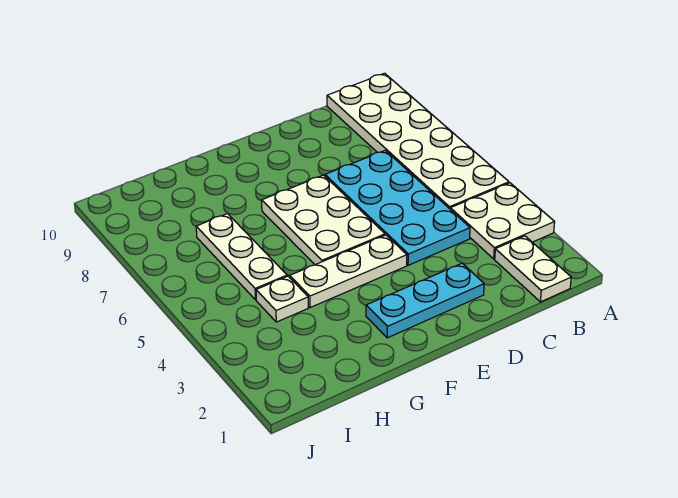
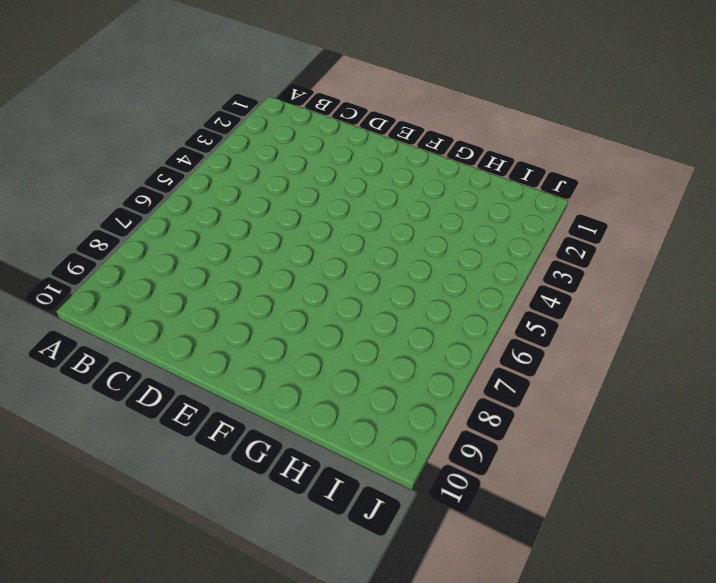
none -> white 2x2 plate [450,183,555,259]
none -> white 2x6 plate [327,73,509,209]

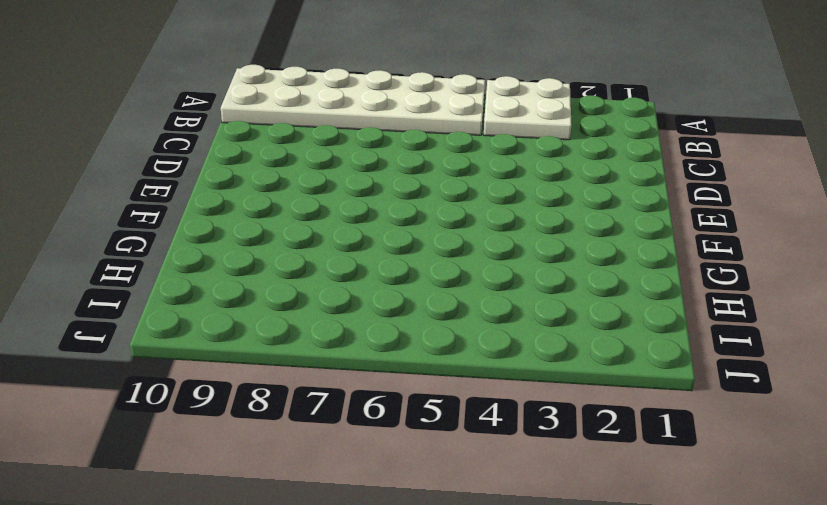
none -> white 1x2 plate [495,236,571,302]
none -> cyan 2x4 plate [325,150,470,265]

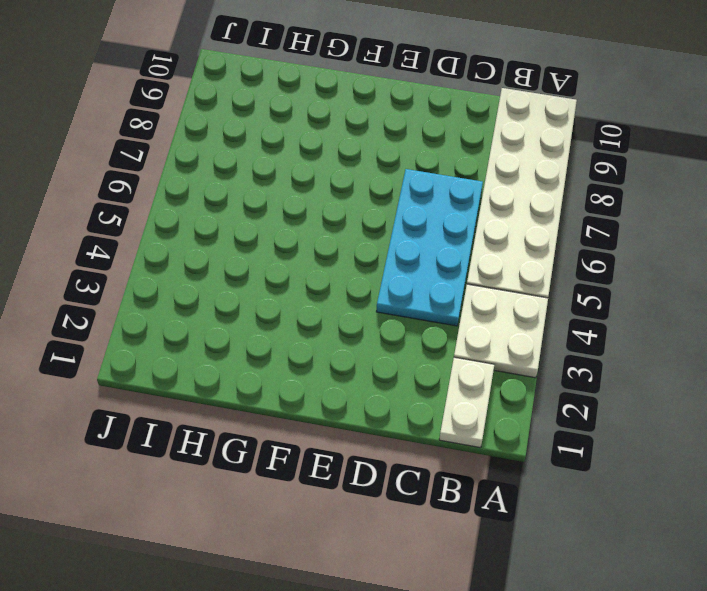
none -> cyan 1x3 plate [366,263,484,338]
none -> white 1x3 plate [290,235,407,308]

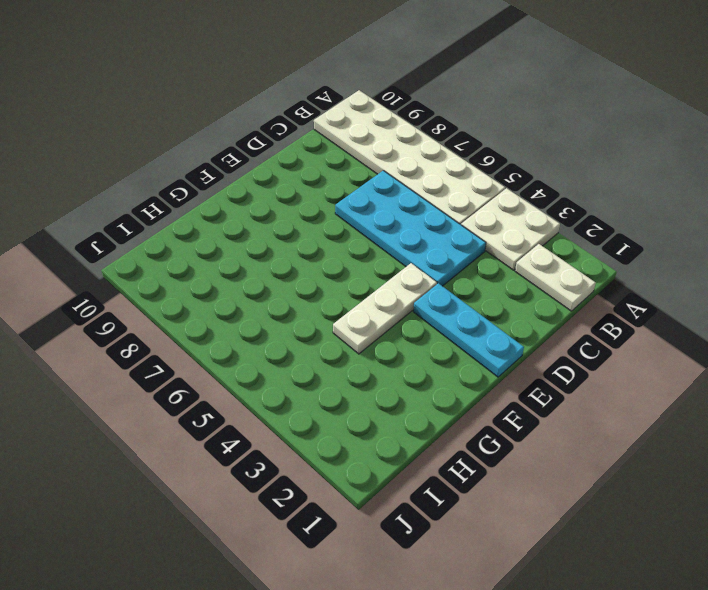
cyan 1x3 plate [413,283,524,377] -> cyan 1x3 plate turned to [366,263,484,338]
none -> white 2x3 plate [262,175,385,265]
none -> white 1x1 plate [256,276,308,322]

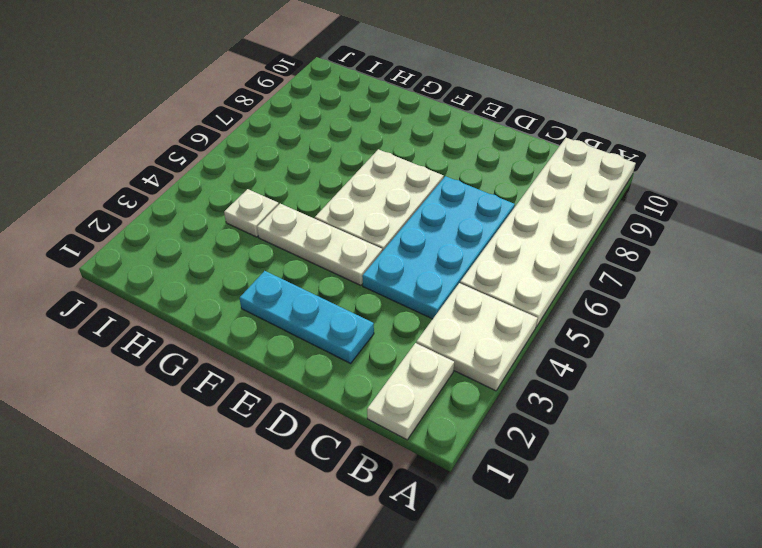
none -> white 1x3 plate [196,214,287,300]

